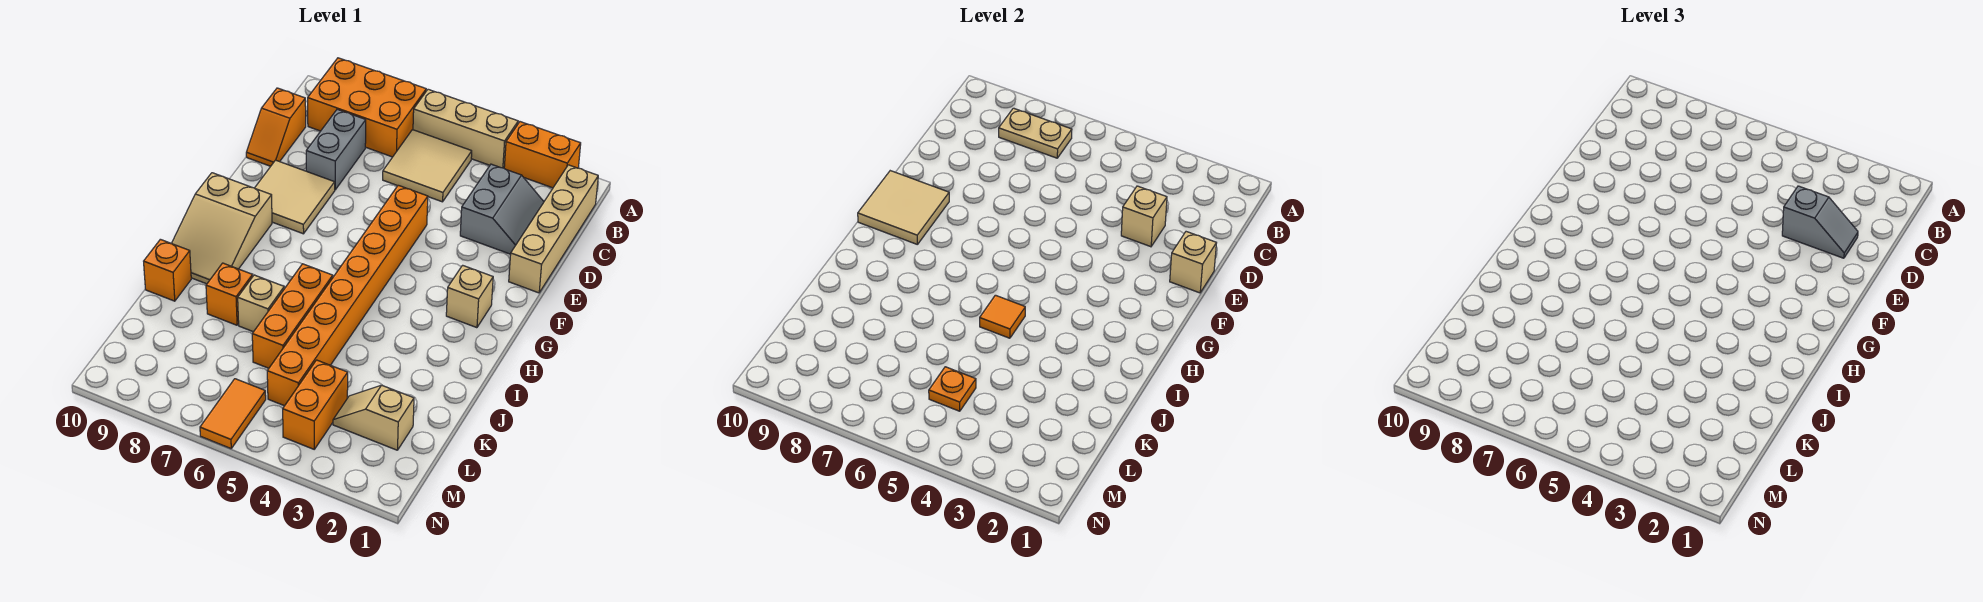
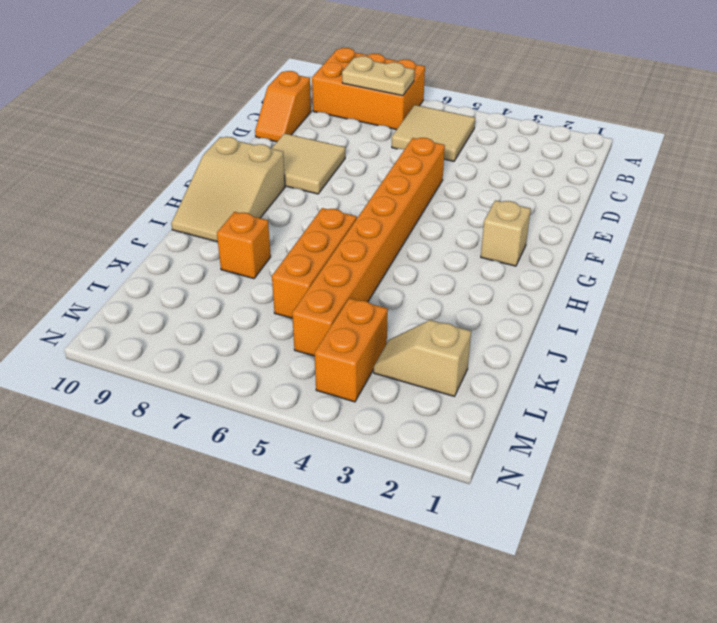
none -> orange 1x2 brick [504,122,581,188]
none -> tan 1x3 brick [413,89,518,168]
none -> tan 1x4 brick [509,165,598,293]

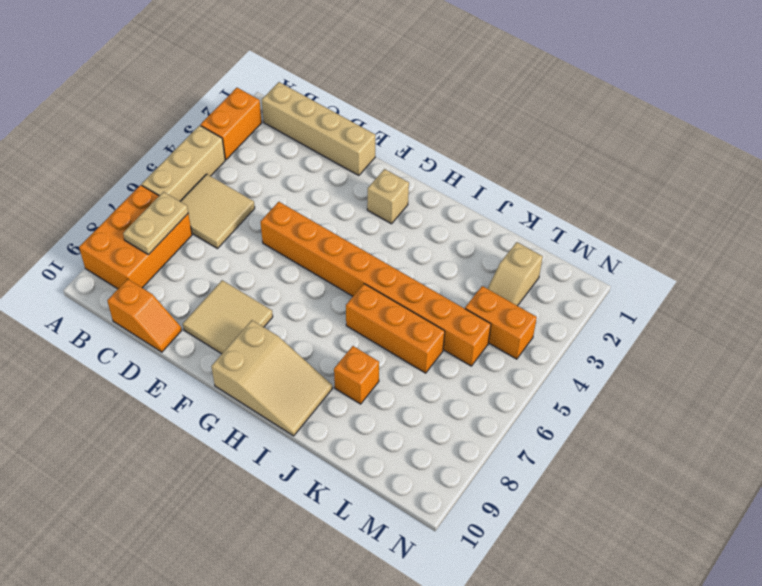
none -> grey 2x2 slope [460,164,544,254]
none -> grey 1x2 brick [306,109,366,190]
none -> tan 1x1 brick [238,275,284,332]

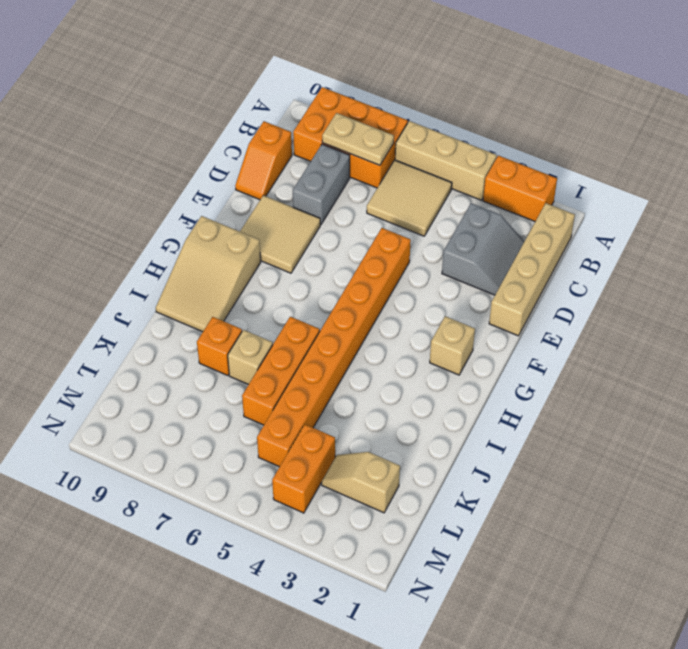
none -> orange 1x1 brick [144,239,191,301]
none -> orange 1x2 tile [200,379,266,448]
none -> tan 1x1 brick [1121,186,1167,247]

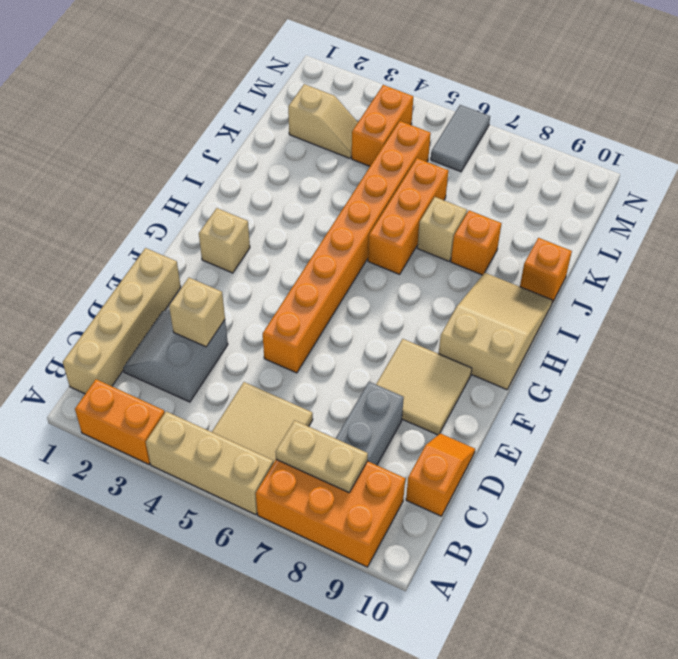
grey 1x2 tile [431,105,490,172] -> orange 1x2 tile [200,379,266,448]
none -> tan 1x1 brick [1170,232,1216,293]
none -> tan 2x2 tile [858,171,949,245]
none -> orange 1x1 tile [980,295,1025,338]

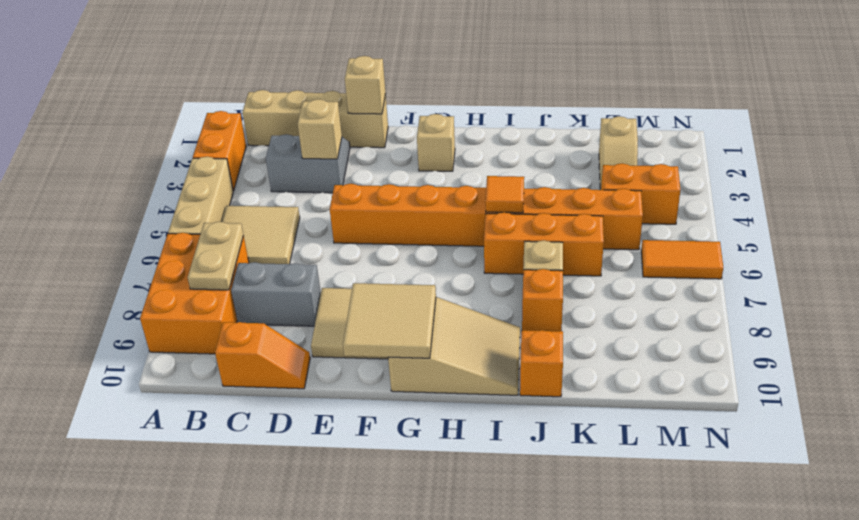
none -> orange 1x1 plate [929,367,976,411]
none -> grey 1x2 slope [1782,186,1858,258]

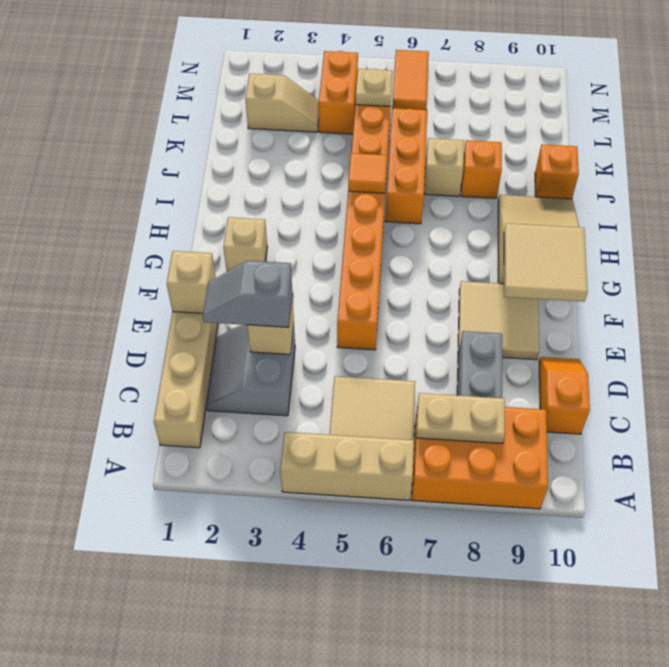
tan 1x1 plate [355,69,393,106] -> orange 1x1 plate [929,367,976,411]
none -> orange 1x2 brick [504,122,581,188]

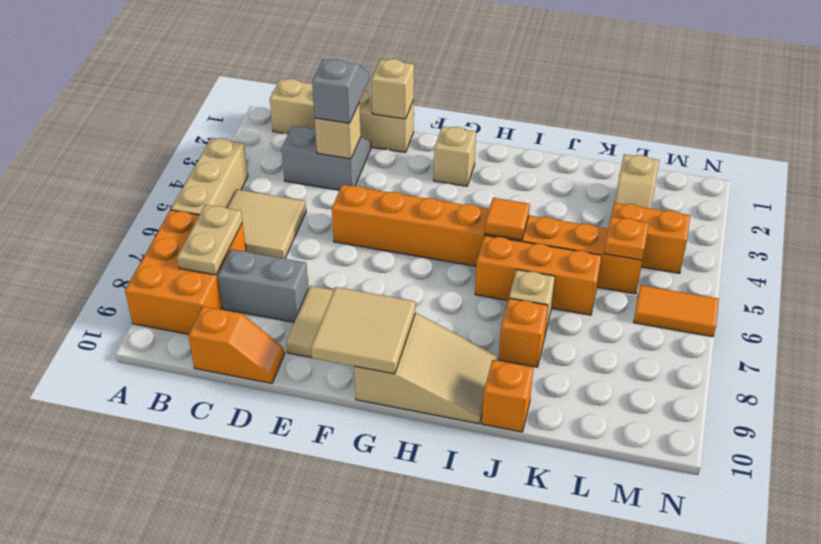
none -> orange 1x2 brick [504,122,581,188]

